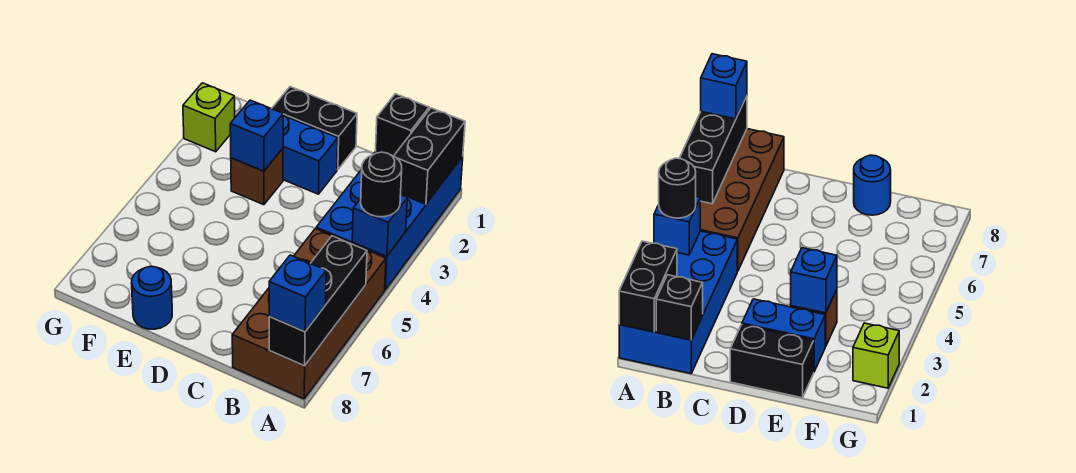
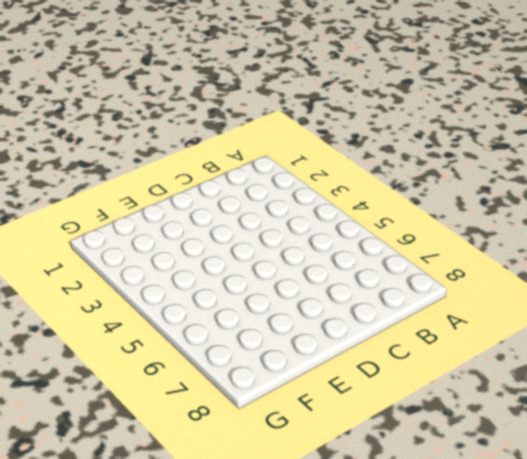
none -> blue 2x4 brick [316,151,463,290]
none -> brown 2x4 brick [232,229,386,399]
none -> black 1x2 brick [272,87,357,170]

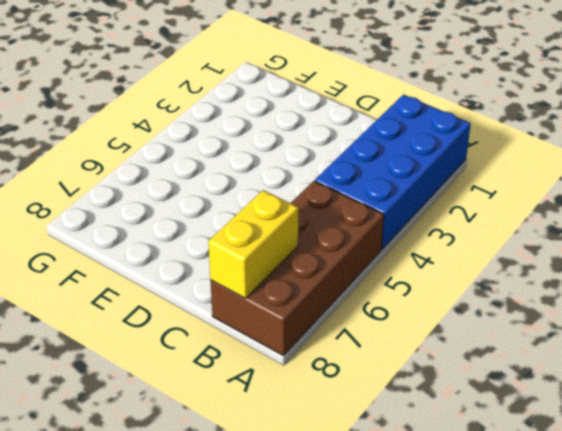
yellow 1x2 brick [208,190,299,298] -> none
none -> black 1x2 brick [272,87,357,170]
none -> blue 1x2 brick [283,115,338,194]
none -> brown 1x1 brick [231,149,283,205]

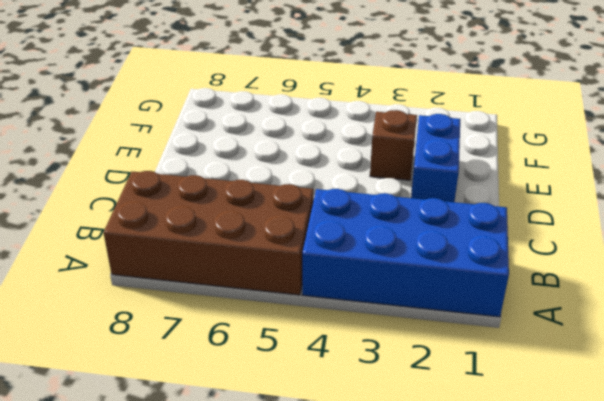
none -> black 1x2 brick [272,87,357,170]
none -> blue 1x1 round brick [131,266,172,329]
none -> lime 1x1 brick [183,83,235,152]

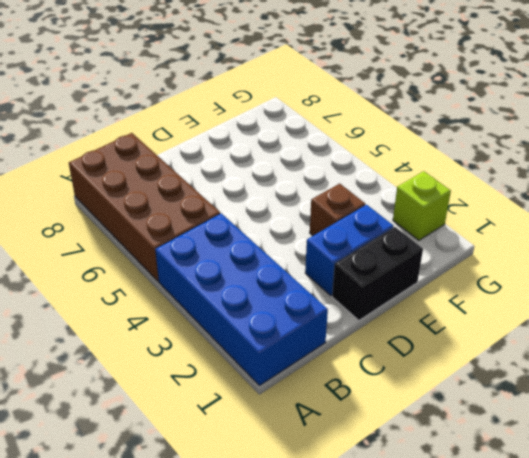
none -> blue 1x1 round brick [131,266,172,329]
none -> black 1x2 brick [394,108,465,204]
none -> blue 1x1 brick [352,195,407,256]

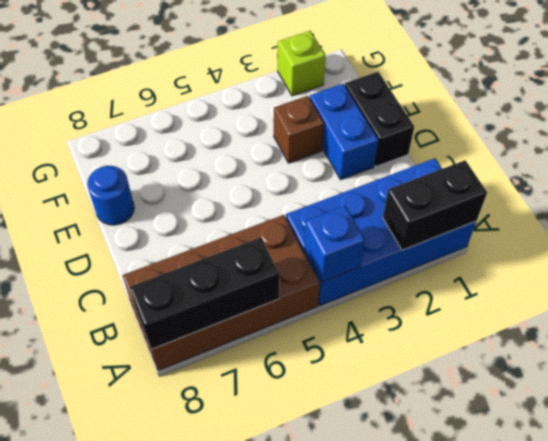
none -> black 1x1 brick [376,94,429,156]
none -> blue 1x1 brick [230,100,283,171]
none -> black 1x1 round brick [361,152,402,217]

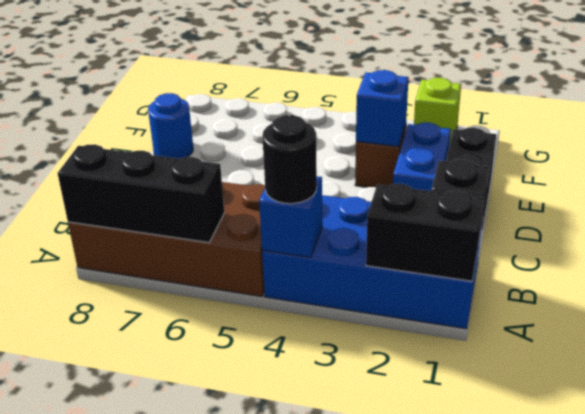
none -> blue 1x1 brick [269,255,326,332]

